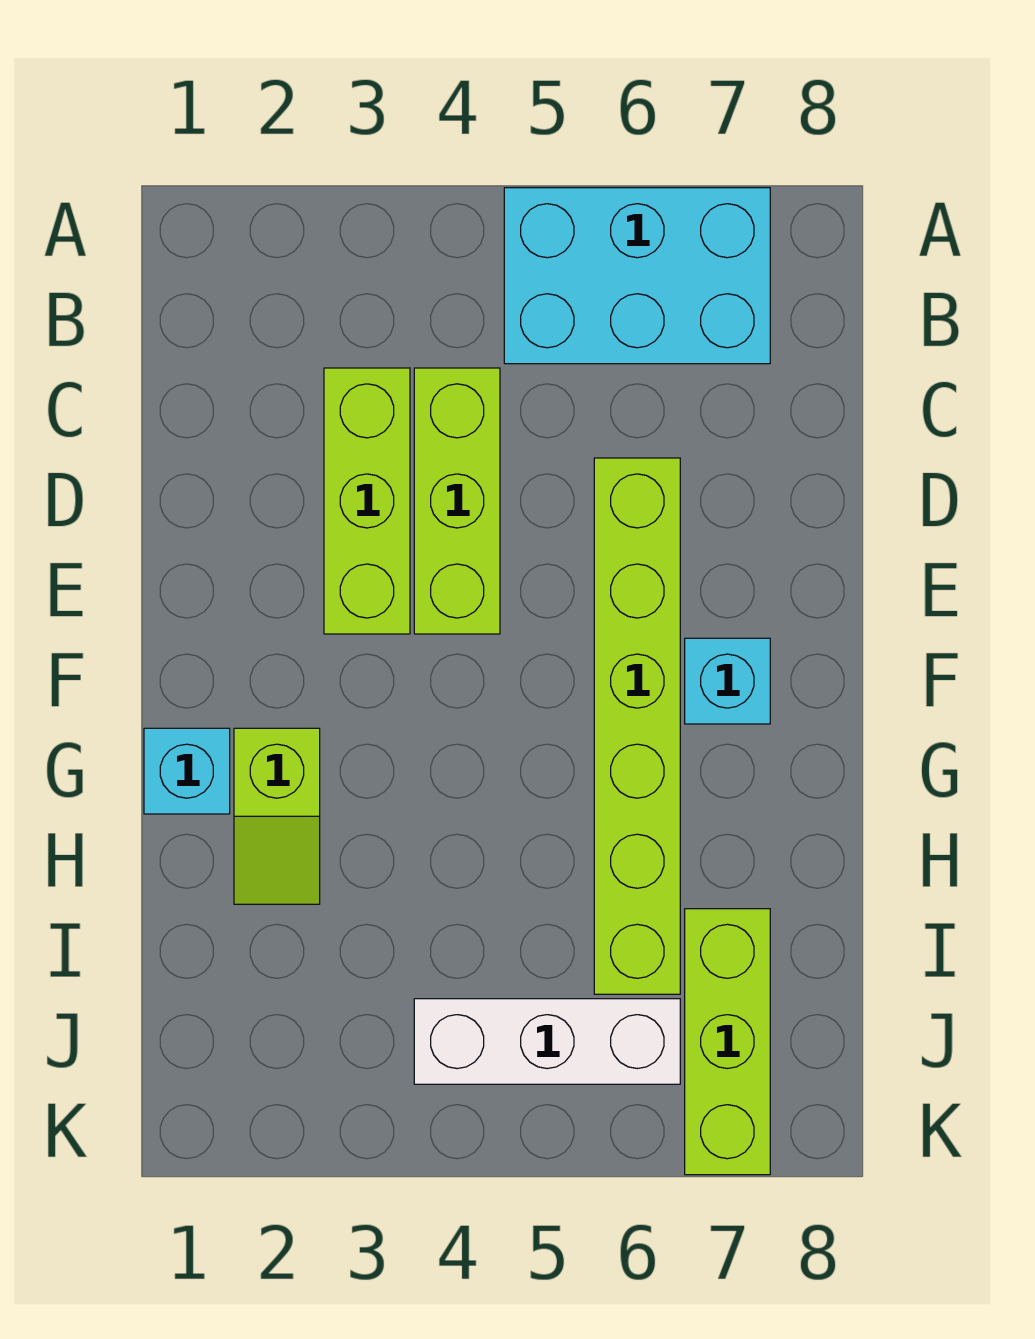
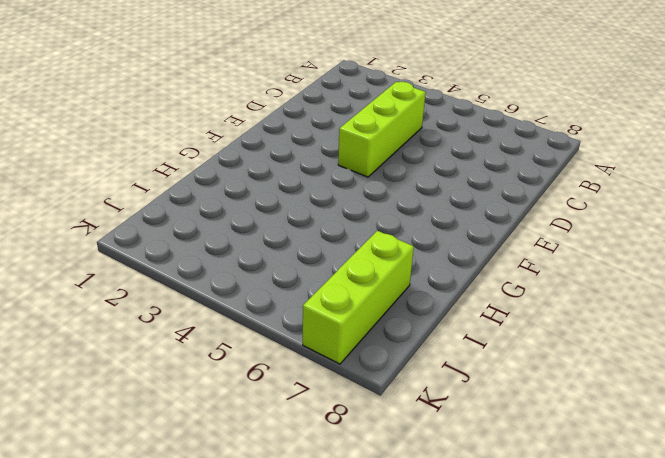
none -> cyan 2x3 brick [504,188,770,364]
none -> lime 1x3 brick [324,368,410,634]

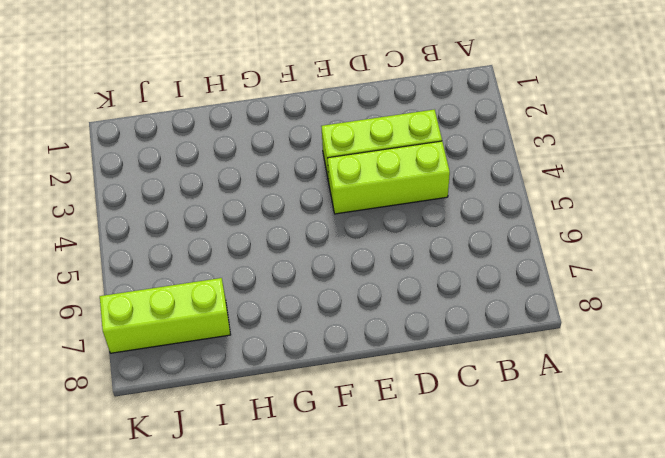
none -> cyan 2x3 brick [504,188,770,364]
none -> lime 1x6 brick [594,458,680,994]

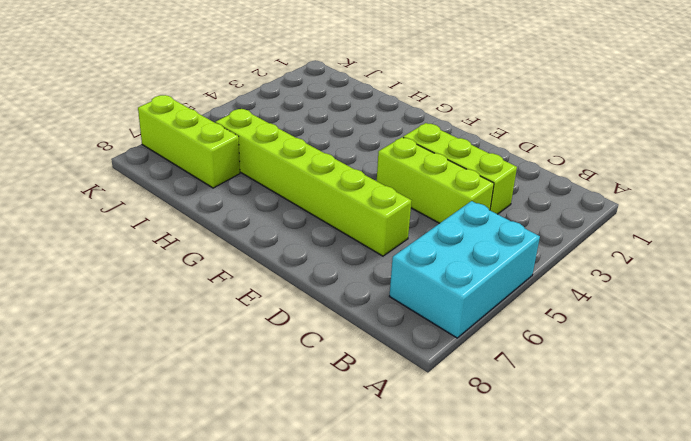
none -> cyan 1x1 brick [685,638,770,724]
none -> cyan 1x1 brick [144,728,230,814]

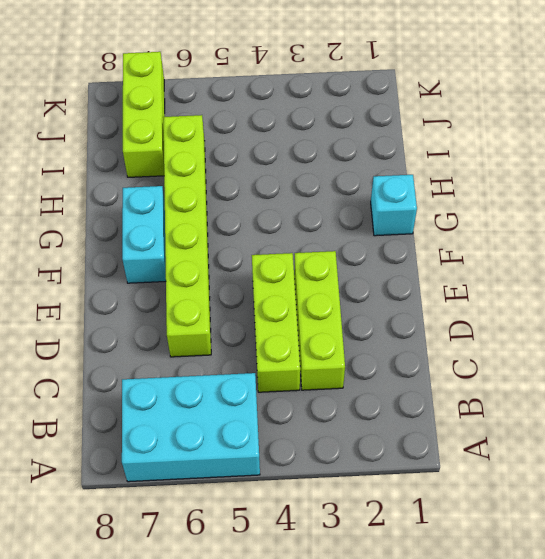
cyan 1x2 brick [122,186,166,283] -> cyan 1x1 brick [685,638,770,724]
none -> lime 1x2 slope [234,728,320,904]
none -> white 1x3 brick [414,999,680,1084]

